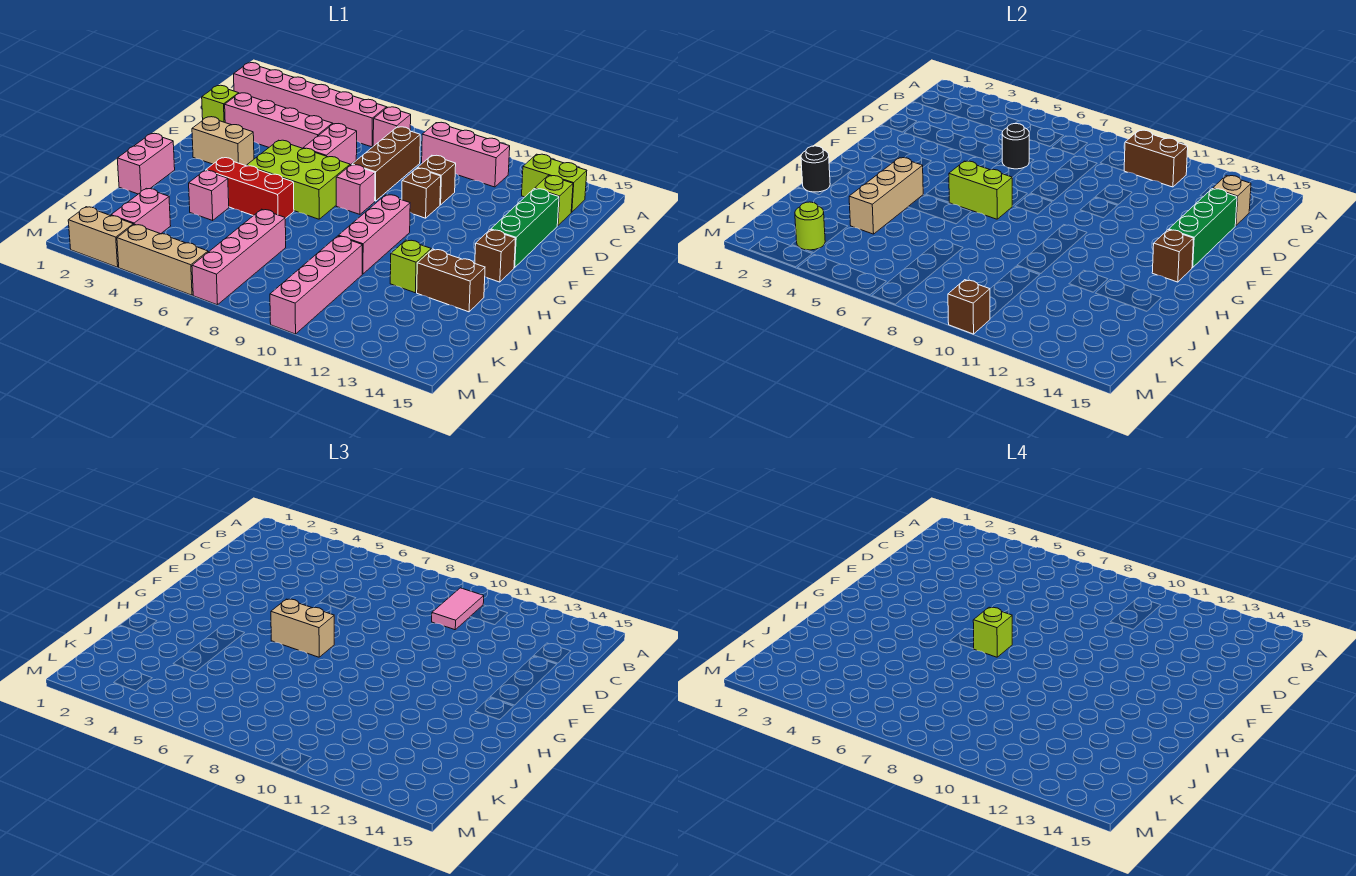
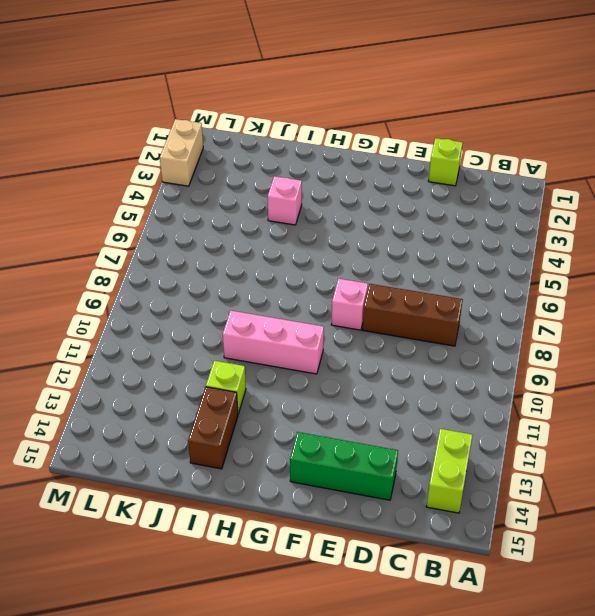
none -> pink 1x6 brick [234,63,387,147]
none -> pink 1x1 brick [373,107,411,146]
none -> pink 1x3 brick [422,122,510,187]
none -> lime 1x1 brick [535,175,573,226]

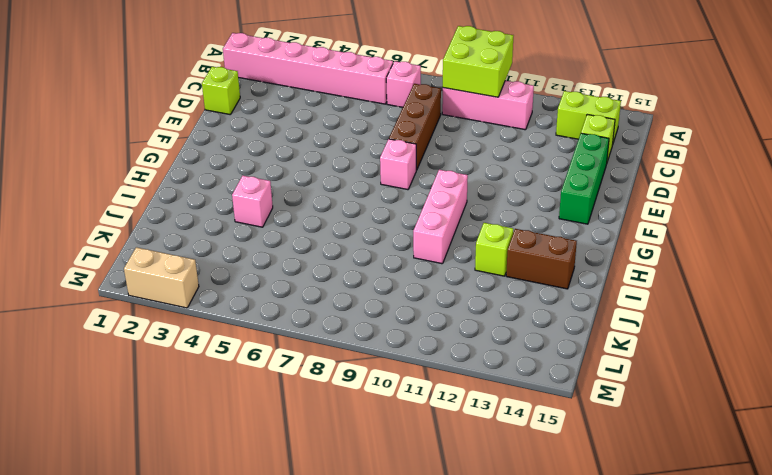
lime 2x2 brick [443,26,513,97] -> brown 1x2 brick [1124,130,1188,187]
none -> pink 1x4 brick [225,93,333,148]
none -> pink 1x2 brick [303,124,357,165]
none -> brown 1x1 brick [418,155,456,205]
none -> brown 1x1 brick [402,168,441,218]

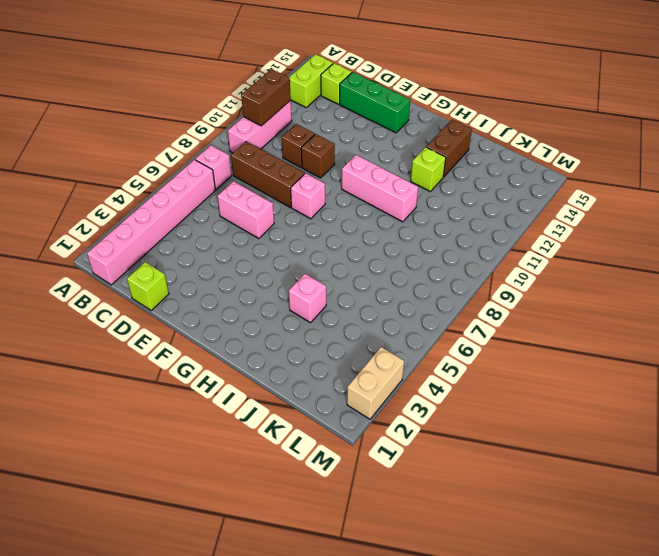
none -> pink 1x4 brick [225,93,333,148]
none -> tan 1x2 brick [192,117,254,166]
none -> lime 2x3 brick [247,140,350,219]
none -> brown 1x1 brick [475,230,516,282]

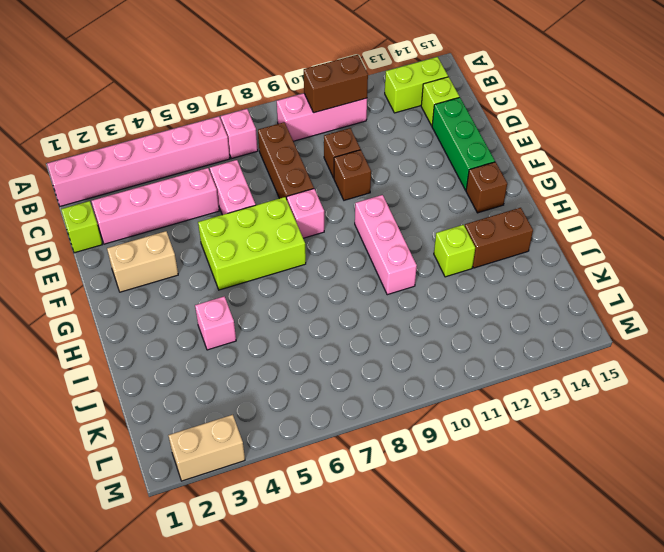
none -> pink 1x2 brick [117,133,175,194]
none -> red 1x3 brick [206,158,294,218]
none -> pink 1x4 brick [192,209,286,305]
none -> pink 1x4 brick [270,236,362,334]

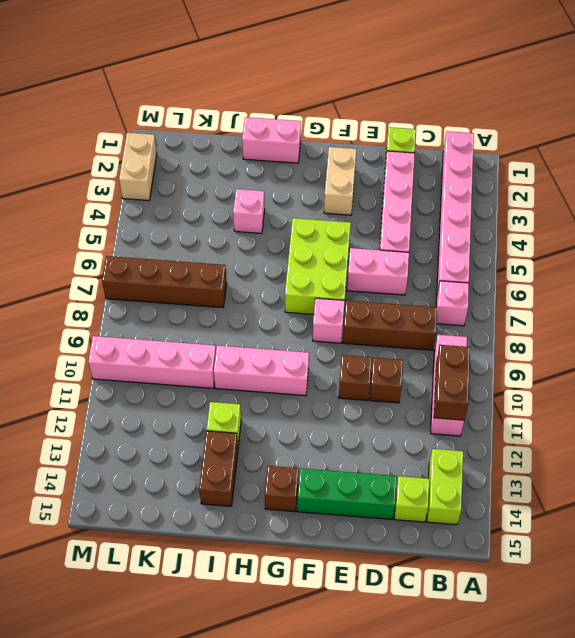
brown 1x4 brick [102,256,227,308] -> pink 1x4 brick [192,209,286,305]
none -> red 1x3 brick [206,158,294,218]
none -> pink 1x2 brick [111,188,171,234]
none -> tan 1x3 brick [117,224,208,295]
none -> tan 1x1 brick [1213,175,1251,226]

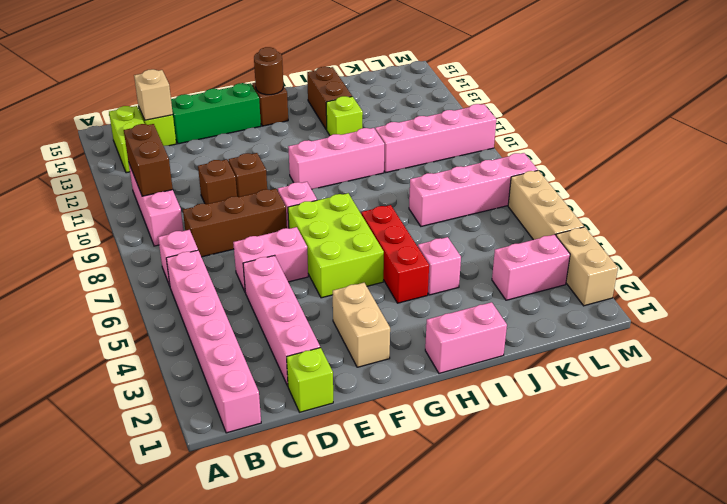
brown 1x1 round brick [254,47,283,95] -> brown 1x1 brick [1152,230,1194,282]
none -> black 1x1 round brick [1002,124,1029,169]
none -> green 1x3 brick [1169,189,1237,268]
none -> lime 1x2 brick [949,161,1012,219]
none -> tan 1x3 brick [849,158,923,234]

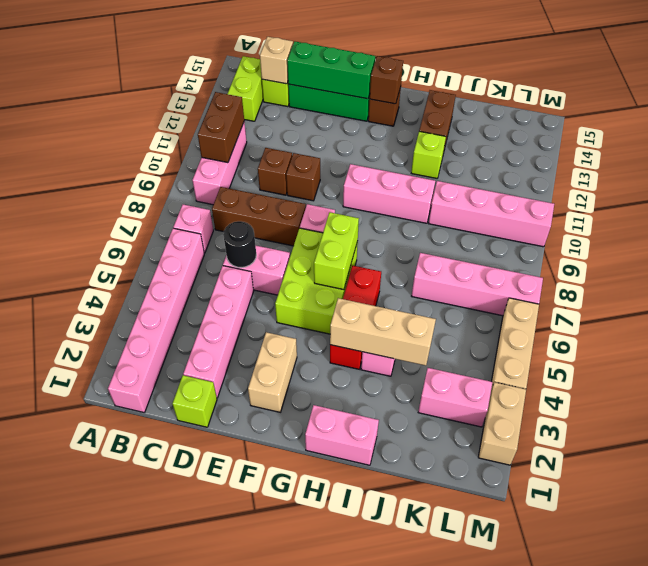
none -> black 1x1 round brick [801,146,830,192]
none -> lime 1x1 round brick [795,202,825,250]
none -> brown 1x1 brick [948,280,990,334]
none -> pink 1x2 tile [432,588,484,630]

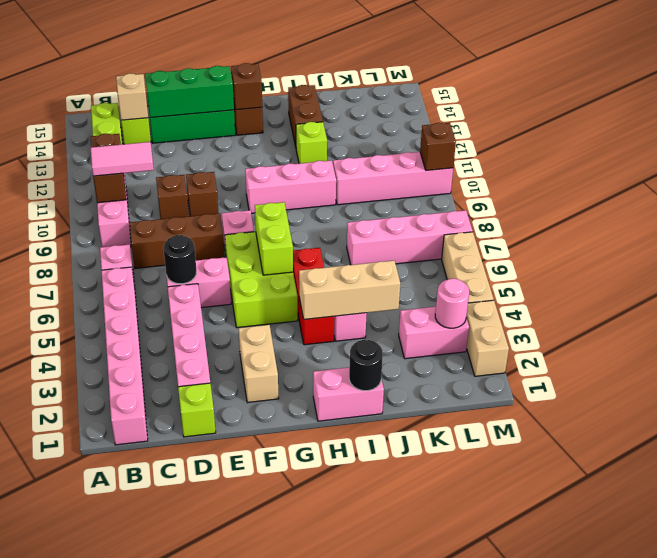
pink 1x1 round brick [435,278,469,328] -> lime 1x1 round brick [795,202,825,250]
none -> tan 1x2 brick [271,599,334,657]
none -> lime 1x1 brick [973,607,1012,657]

